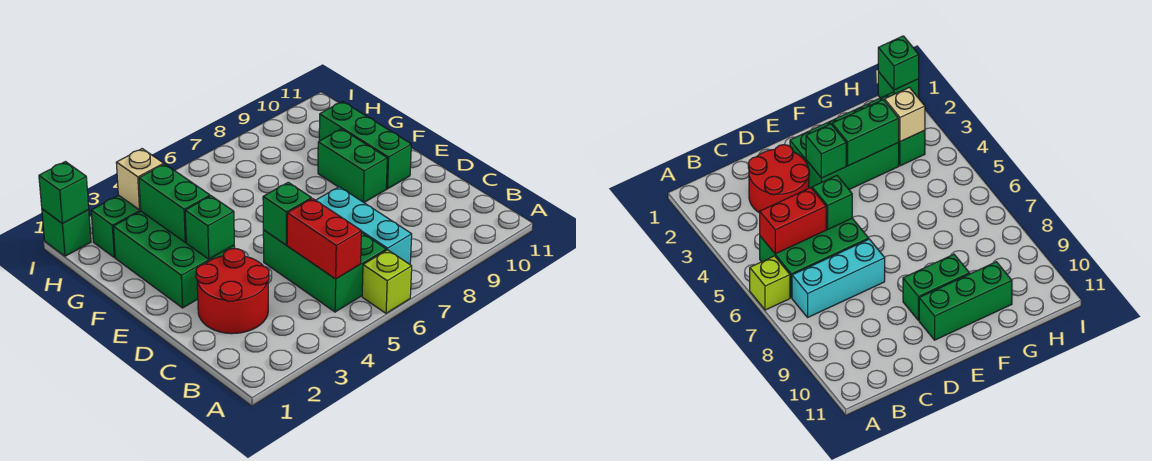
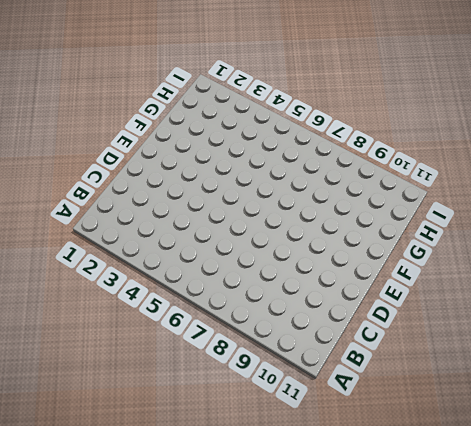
none -> lime 1x1 brick [362,250,412,313]
none -> green 2x3 brick [263,230,386,312]
none -> cyan 1x3 brick [316,187,412,264]

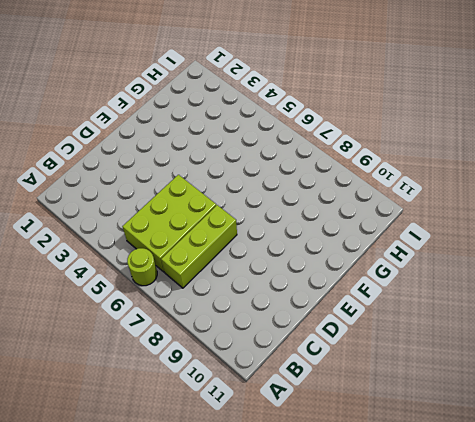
lime 1x1 round brick [127,248,157,286] -> lime 1x1 brick [362,250,412,313]
lime 2x3 brick [122,175,216,272] -> green 2x3 brick [263,230,386,312]
lime 1x3 brick [161,205,237,288] -> cyan 1x3 brick [316,187,412,264]
none -> red 2x2 round brick [196,249,269,334]
none -> green 2x3 brick [113,211,235,308]
none -> green 1x2 brick [318,129,387,202]

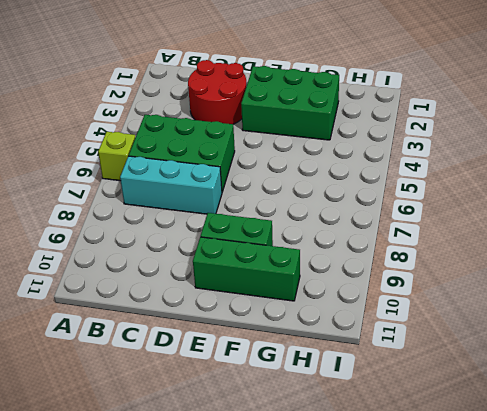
none -> green 1x2 brick [91,195,141,257]
none -> green 1x1 brick [42,209,91,256]
none -> red 1x2 brick [287,198,361,279]

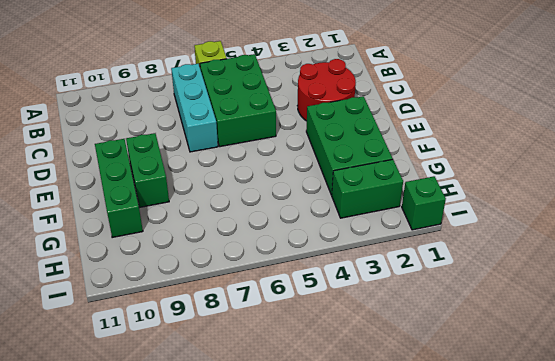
none -> red 1x2 brick [287,198,361,279]
none -> green 1x1 brick [263,182,311,245]
none -> green 1x1 brick [185,196,234,259]

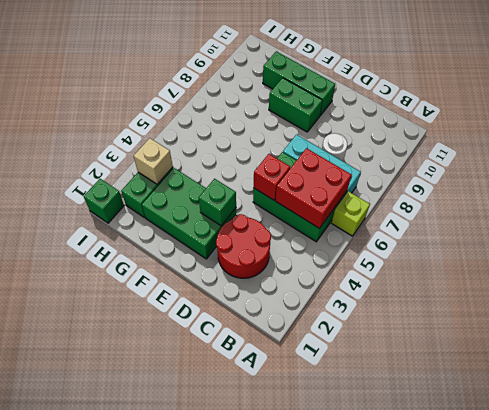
red 2x2 brick [275,148,352,229] -> red 1x2 brick [287,198,361,279]
white 1x1 round brick [322,133,347,161] -> none
red 1x1 brick [254,154,290,200] -> green 1x1 brick [263,182,311,245]
none -> green 1x2 brick [139,164,210,242]
none -> green 1x1 brick [39,162,89,224]

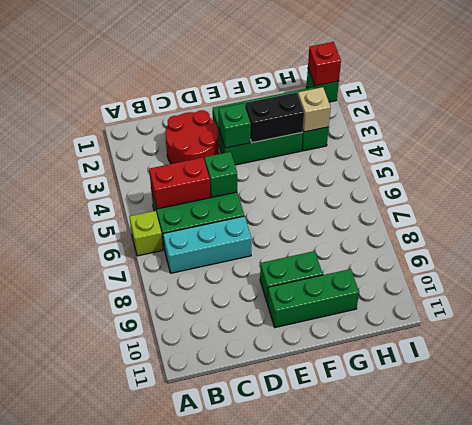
black 1x2 brick [245,93,304,143] -> green 1x2 brick [139,164,210,242]
red 1x1 brick [308,42,341,86] -> green 1x1 brick [39,162,89,224]

